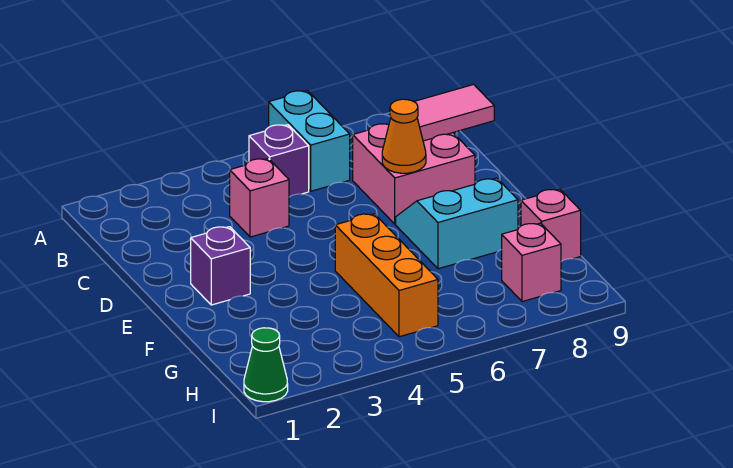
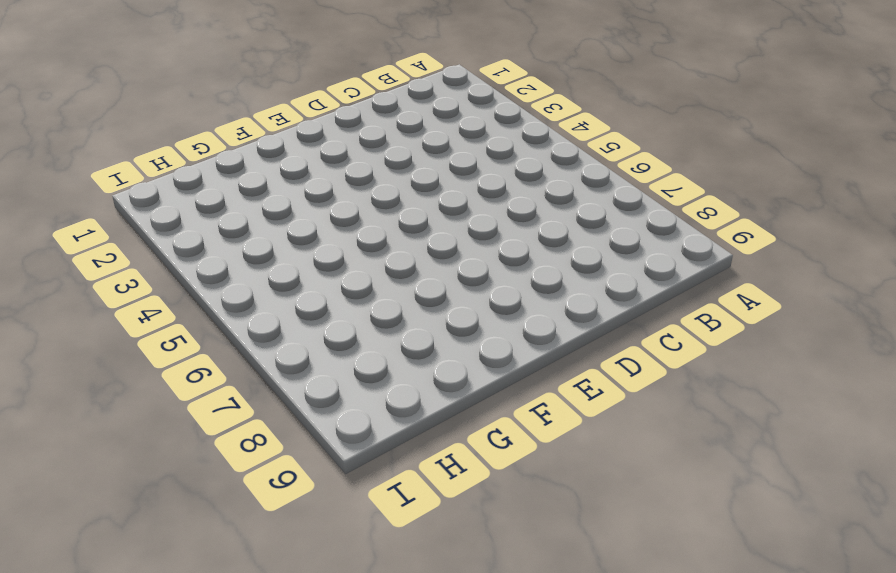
none -> cyan 1x2 brick [269,91,350,191]
none -> purple 1x1 brick [249,125,309,197]
none -> pink 1x1 brick [230,159,289,237]

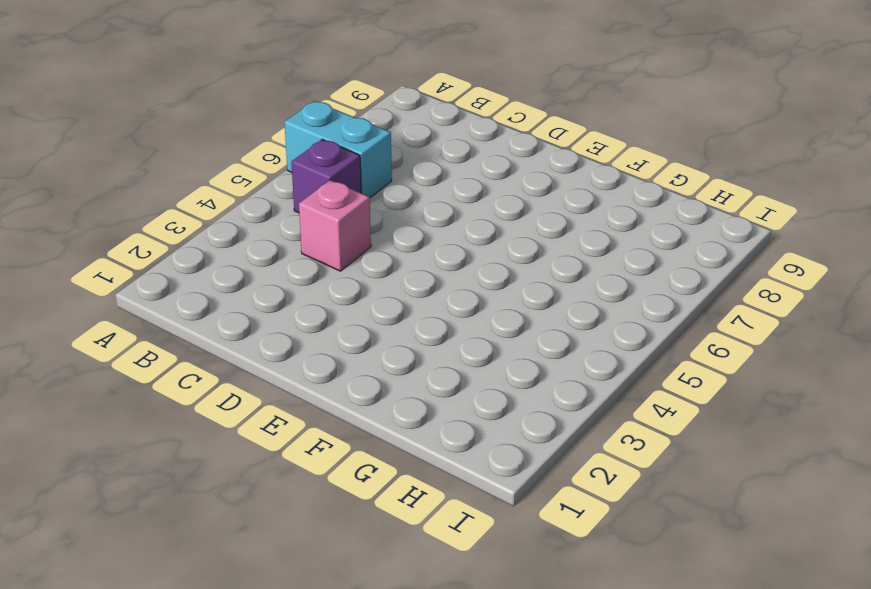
none -> pink 2x2 brick [353,124,475,224]
none -> purple 1x1 brick [191,227,250,305]
none -> cyan 2x2 slope [396,178,518,269]

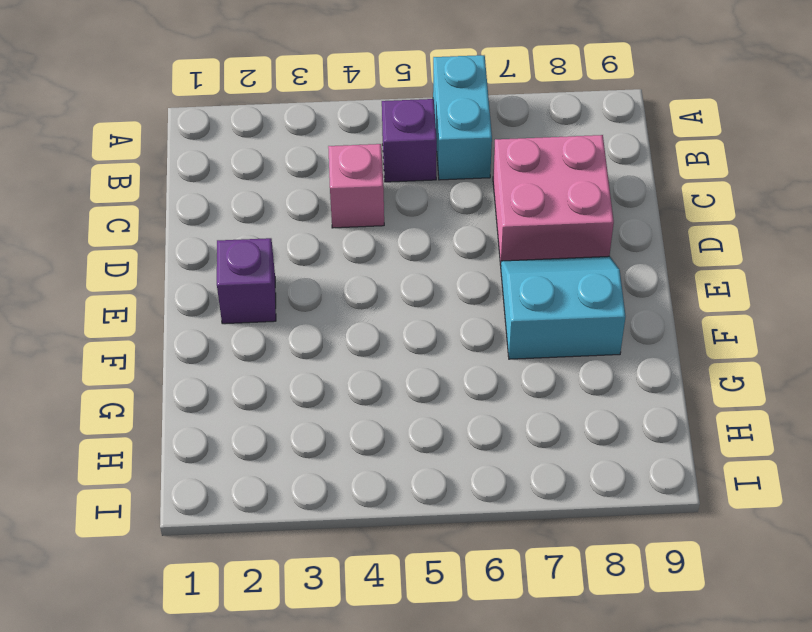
none -> orange 1x3 brick [335,214,438,337]
none -> pink 1x1 brick [521,189,581,261]
none -> pink 1x1 brick [502,223,561,302]

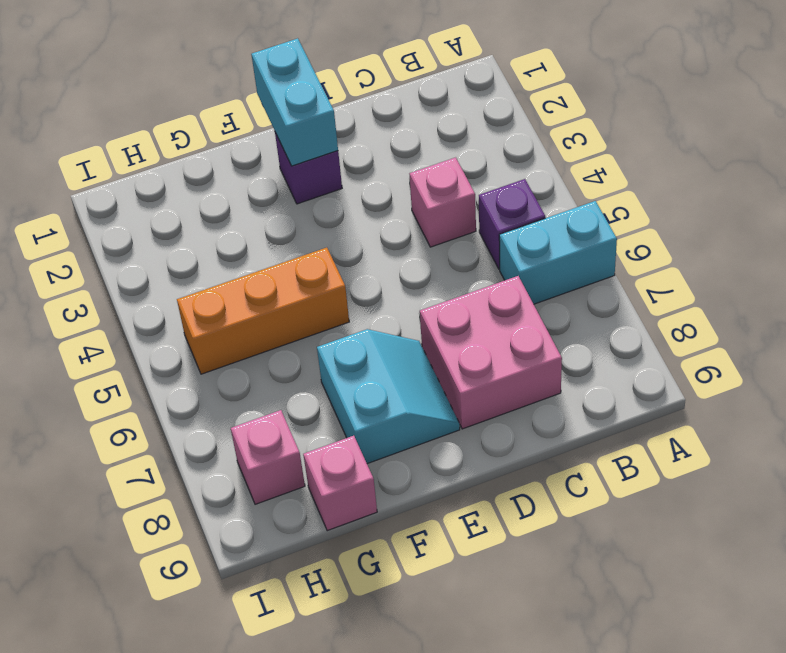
cyan 1x2 brick [251,38,338,166] -> none
none -> green 1x1 cone [244,328,288,402]
none -> pink 1x2 tile [414,84,494,141]
none -> orange 1x1 cone [382,99,426,173]

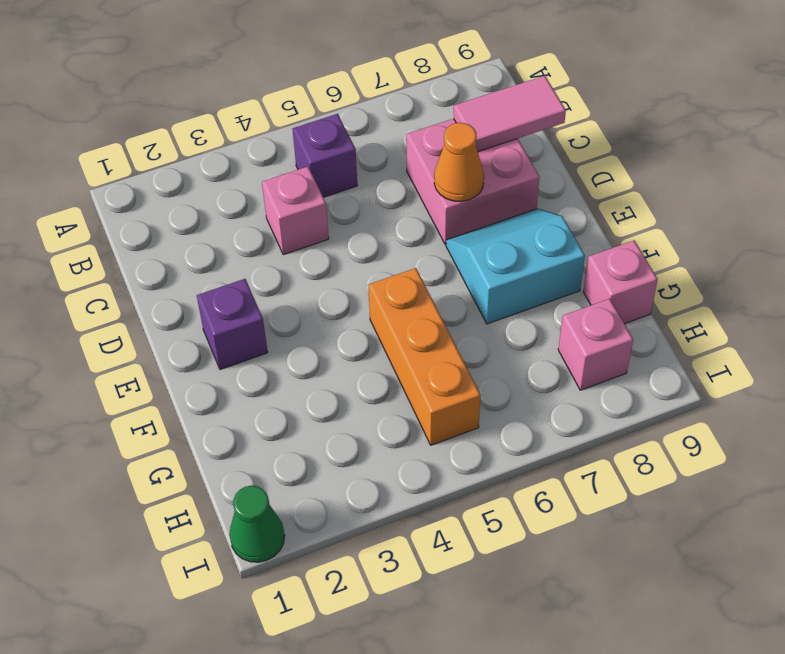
none -> cyan 1x2 brick [269,91,350,191]

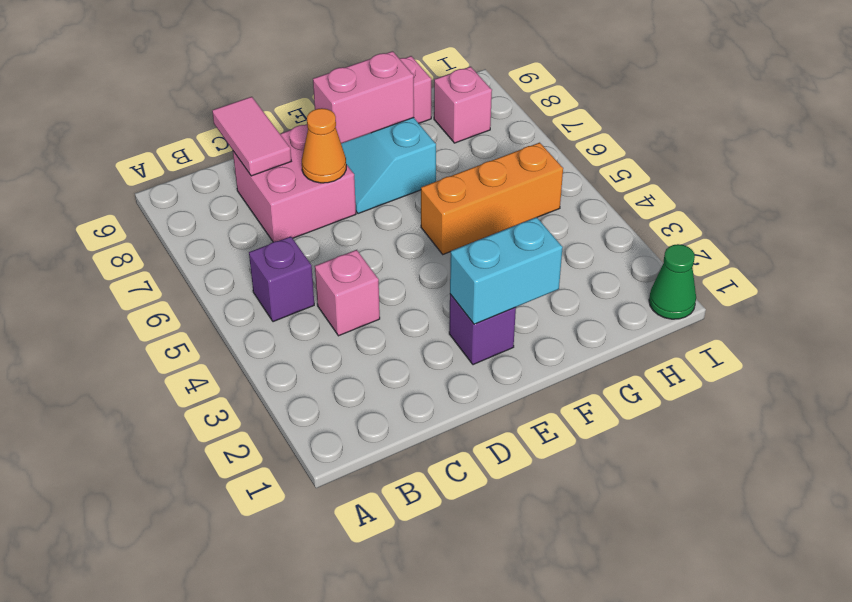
cyan 1x2 brick [450,217,563,324] -> cyan 1x2 brick moved to [269,91,350,191]
pink 1x2 brick [313,51,414,144] -> none

